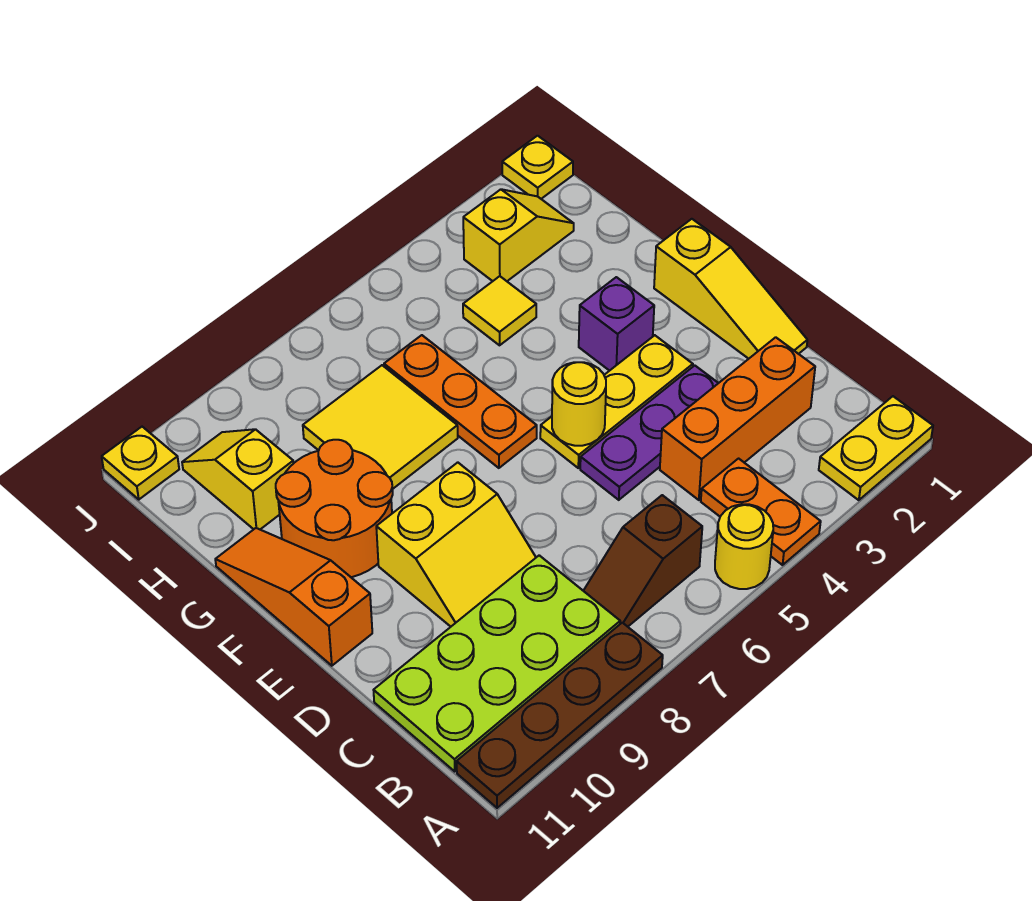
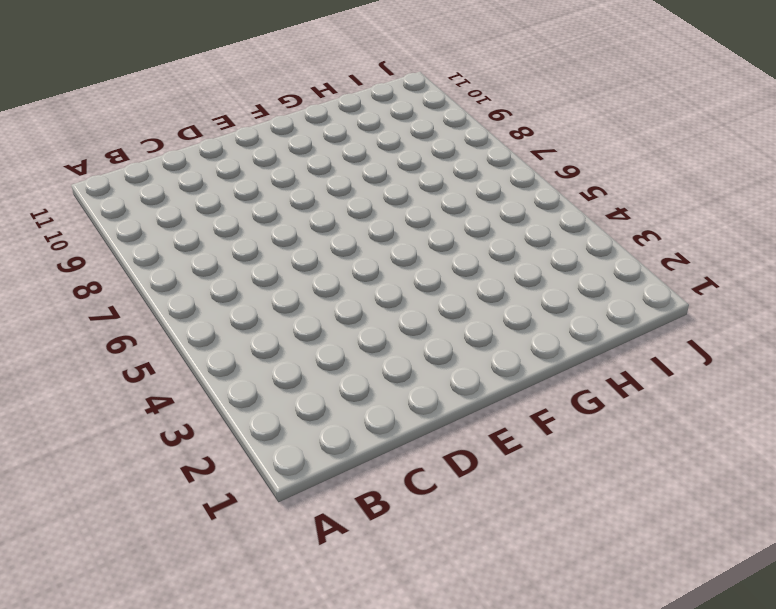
none -> yellow 1x2 plate [819,396,933,500]
none -> orange 1x2 plate [701,459,821,565]
none -> yellow 1x1 round brick [715,504,773,589]

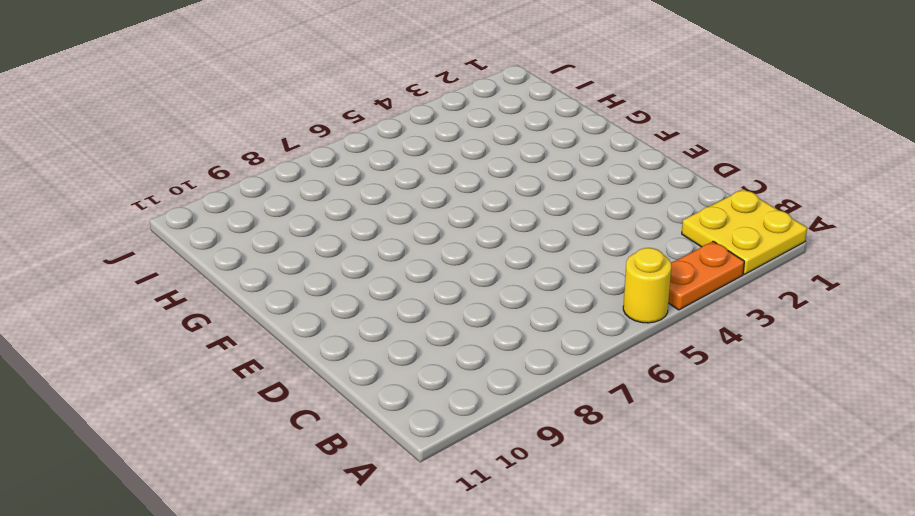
yellow 2x2 plate [682,189,807,274] -> yellow 1x2 plate [819,396,933,500]
orange 1x2 plate [668,241,744,310] -> orange 1x2 plate turned to [701,459,821,565]
none -> brown 1x4 plate [457,623,663,808]
none -> brown 1x2 slope [584,495,702,627]
none -> lime 2x4 plate [374,555,620,772]

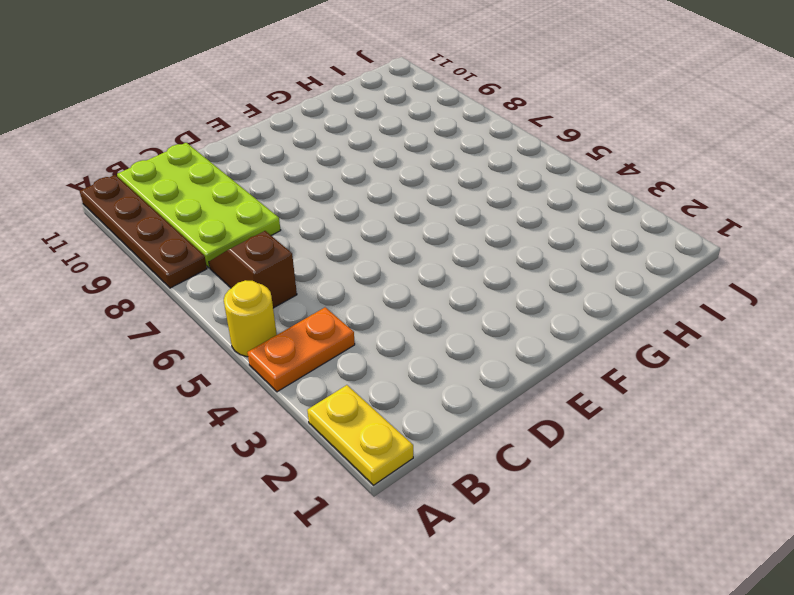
none -> orange 1x3 brick [660,337,815,500]
none -> yellow 1x3 slope [654,219,807,359]
none -> purple 1x3 plate [580,366,718,500]

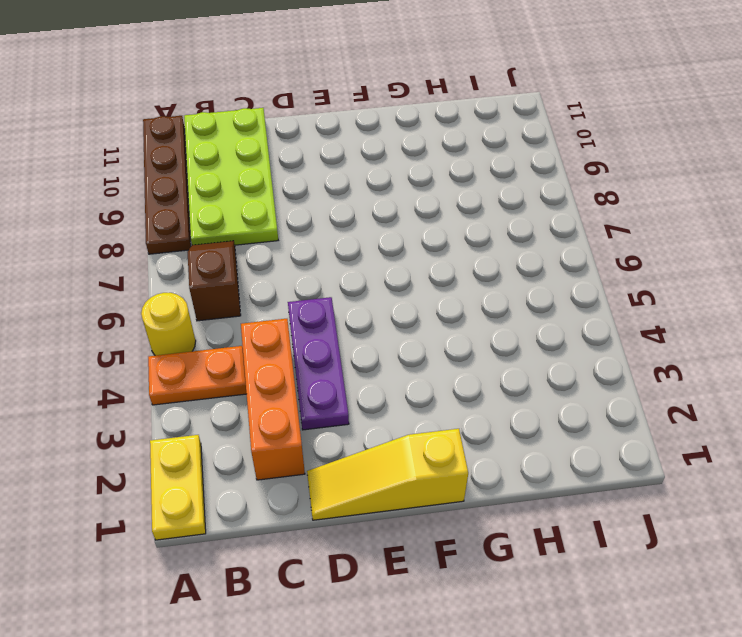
none -> yellow 2x2 slope [376,462,536,627]
none -> yellow 1x3 plate [540,335,693,468]
none -> orange 1x3 slope [215,528,372,666]

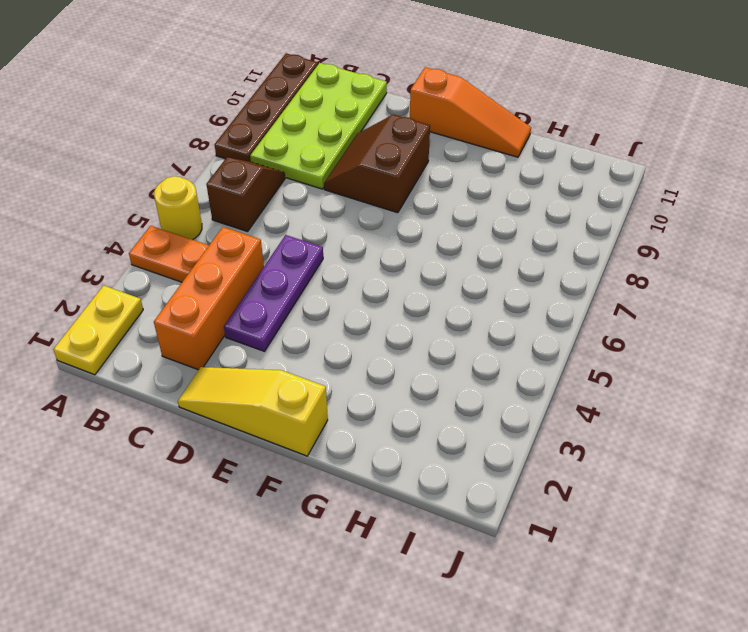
brown 2x2 slope [324,115,430,213] -> yellow 2x2 slope [376,462,536,627]
none -> yellow 1x3 plate [540,335,693,468]
none -> purple 1x1 brick [579,277,654,371]
none -> orange 1x3 plate [384,335,537,468]

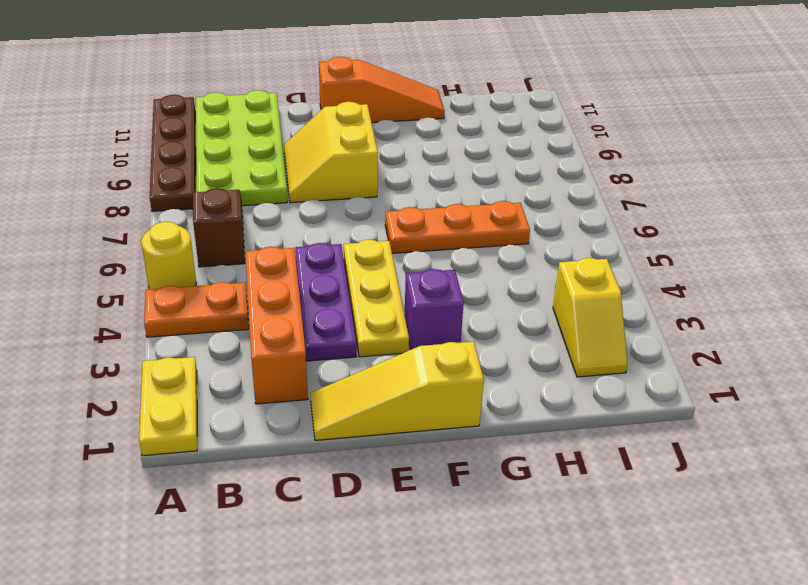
none -> orange 2x2 round brick [276,440,393,577]
none -> yellow 2x2 tile [303,365,458,489]
none -> yellow 1x1 tile [463,276,536,345]

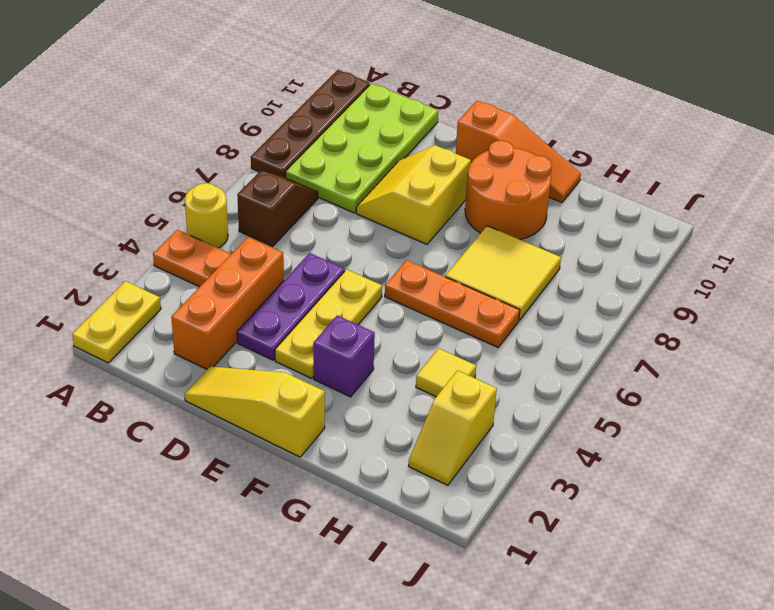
none -> yellow 1x2 slope [182,429,294,529]
none -> yellow 1x1 plate [502,136,573,199]
none -> yellow 1x1 plate [102,427,179,499]

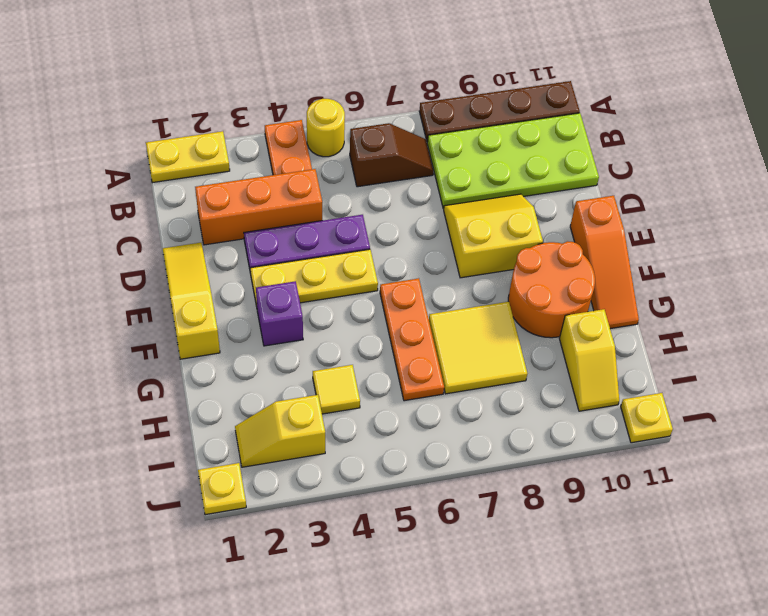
none -> yellow 1x1 round brick [552,362,606,446]

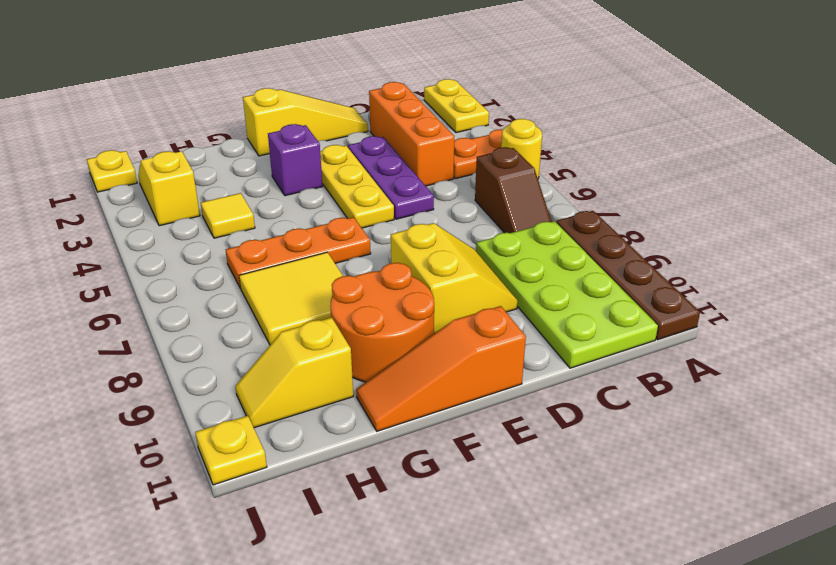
none -> yellow 1x1 round brick [552,362,606,446]

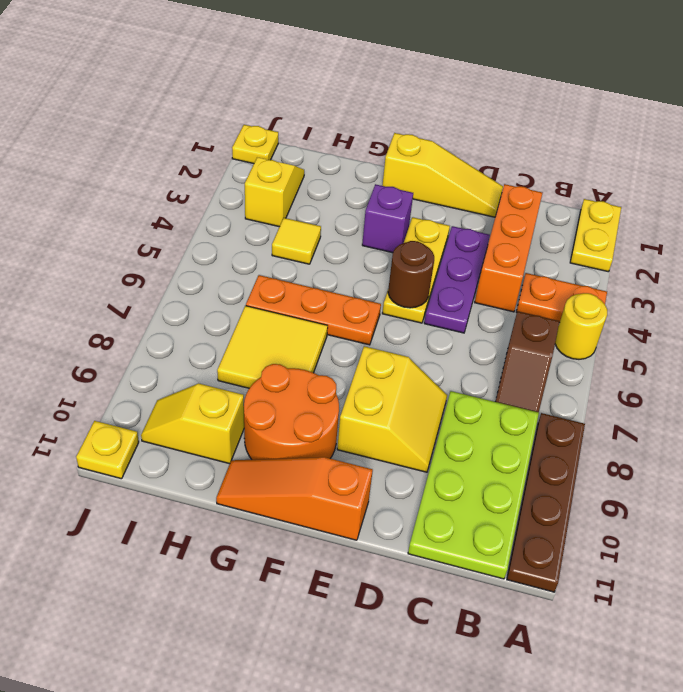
brown 1x1 round brick [388,241,434,308] -> yellow 1x1 round brick [552,362,606,446]

